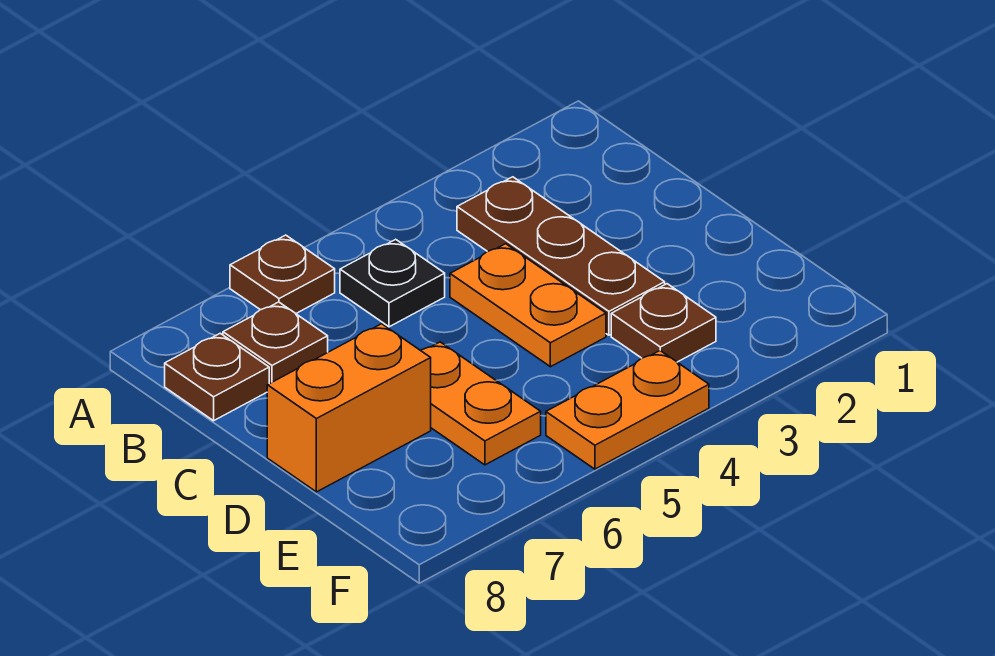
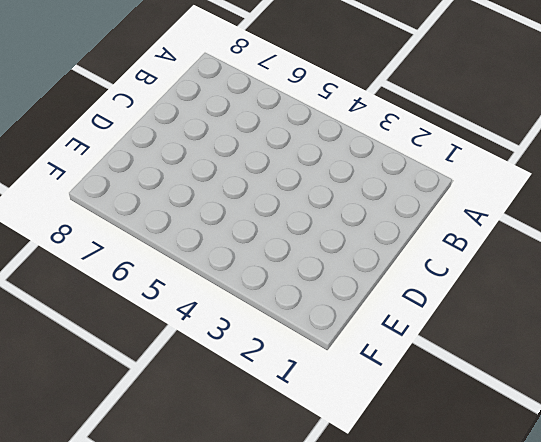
none -> brown 1x1 plate [230,235,335,313]
none -> brown 1x3 plate [457,177,665,335]

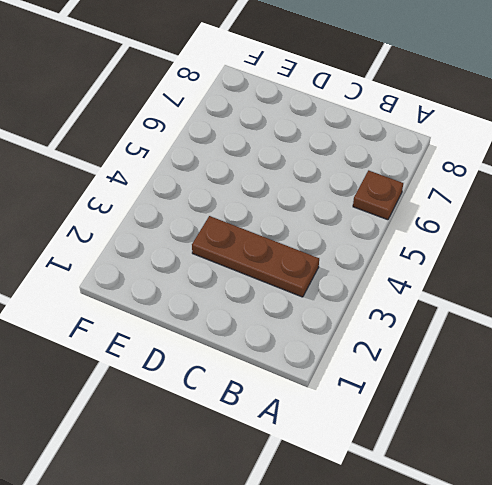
none -> black 1x1 plate [340,239,445,327]
none -> brown 1x1 plate [223,302,328,384]

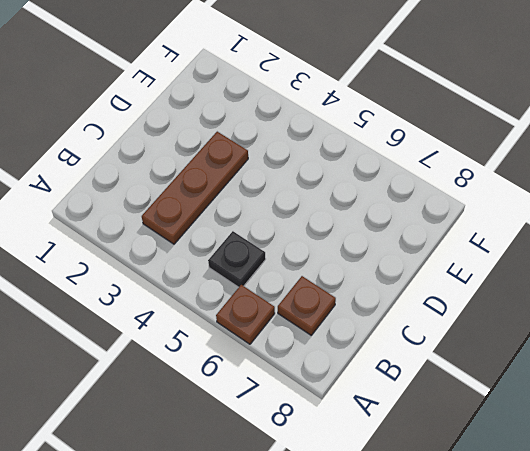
none -> brown 1x1 plate [165,333,269,421]
none -> orange 1x2 plate [450,244,606,367]

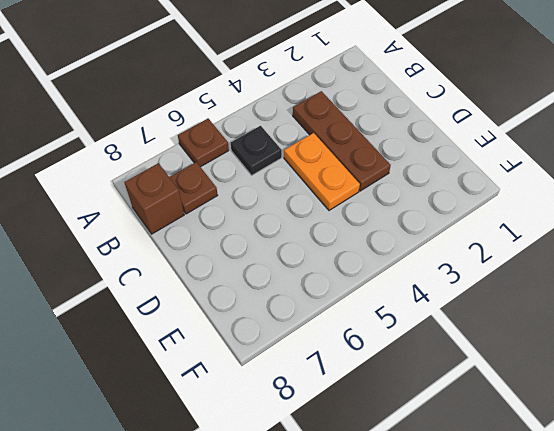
brown 1x1 brick [124,163,184,234] -> brown 1x1 plate [165,333,269,421]
none -> orange 1x2 plate [421,342,541,465]
none -> orange 1x2 brick [267,324,431,492]

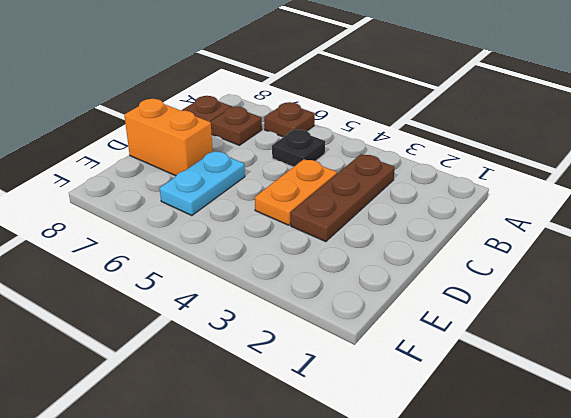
cyan 1x2 plate [160,151,245,216] -> orange 1x2 plate [421,342,541,465]
none -> brown 1x1 plate [611,284,716,362]
none -> orange 1x2 plate [546,351,709,469]

